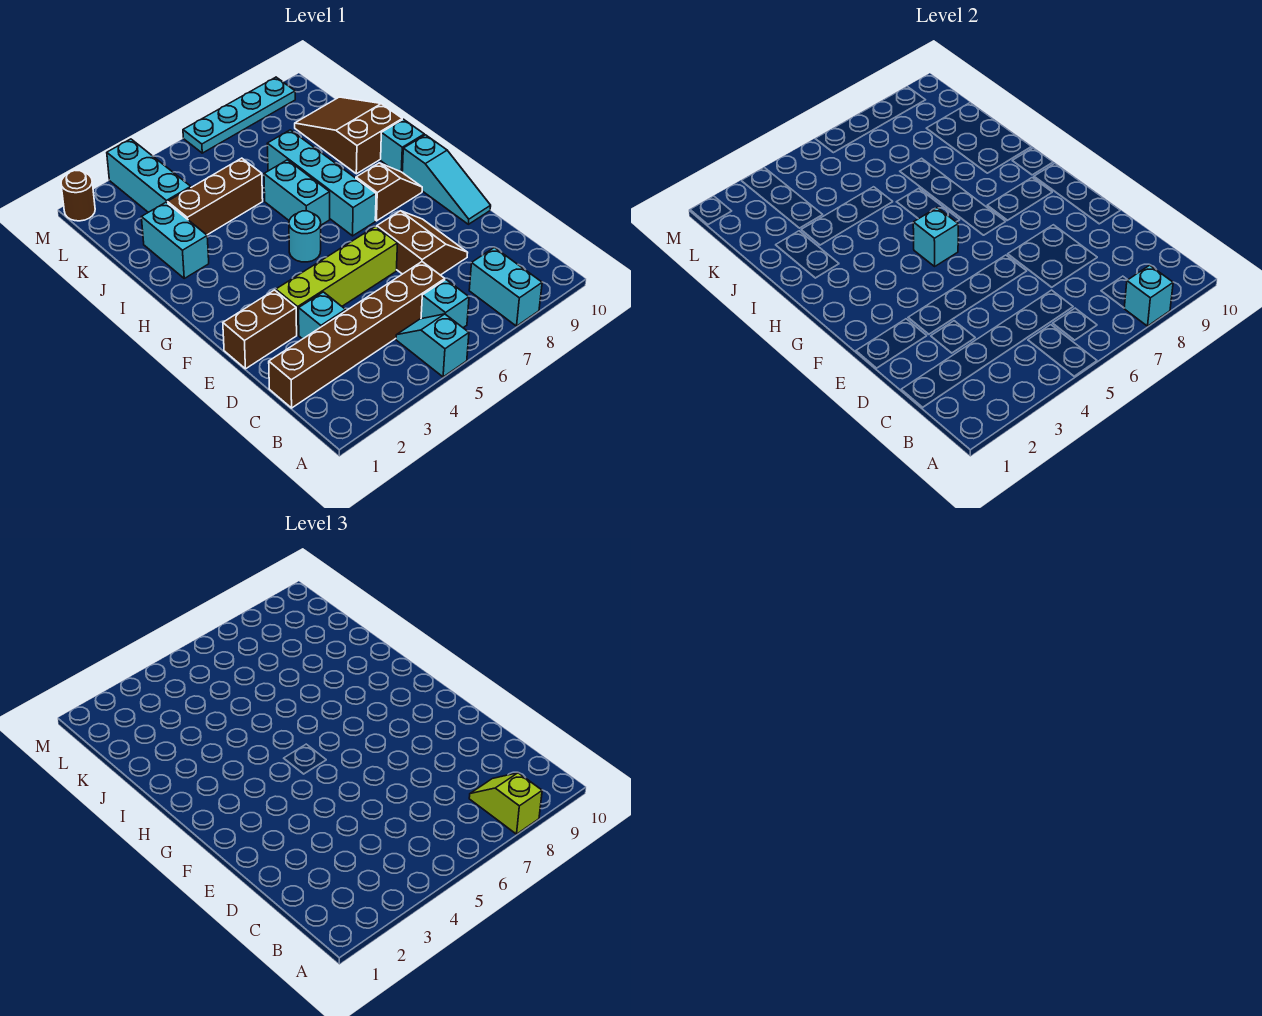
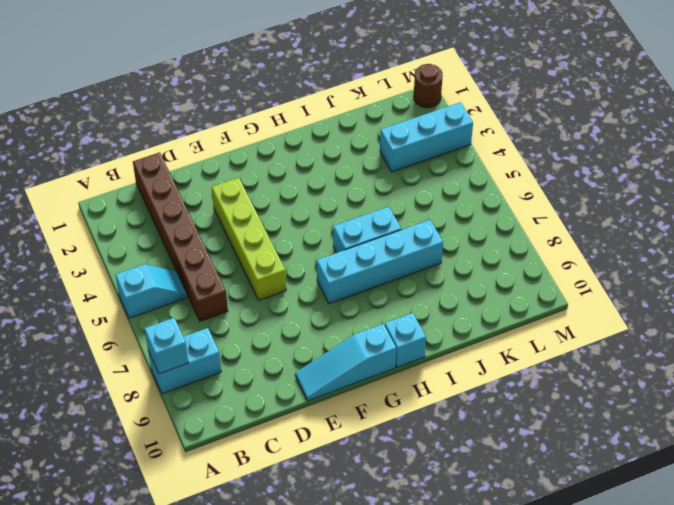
none -> cyan 1x1 brick [421,280,469,328]
none -> cyan 1x1 brick [299,292,346,339]
none -> brown 2x2 slope [377,211,468,275]

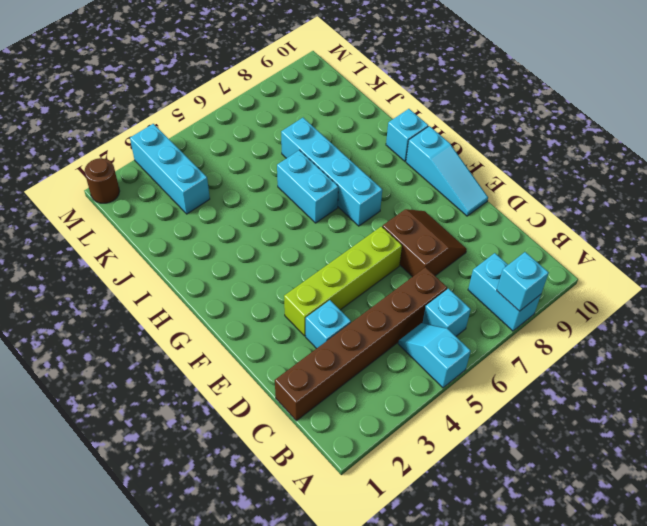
none -> brown 1x2 brick [223,290,297,369]
none -> cyan 1x1 round brick [289,211,321,262]
none -> brown 1x2 slope [356,163,422,221]

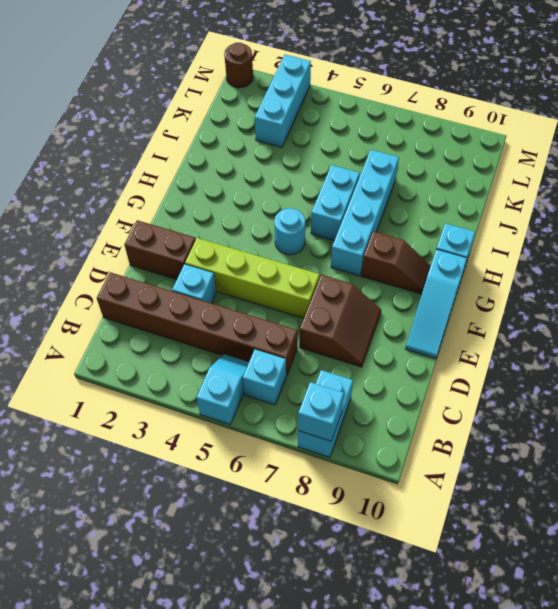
none -> cyan 1x2 brick [142,202,209,278]
none -> brown 2x3 slope [295,97,402,174]
none -> brown 1x3 brick [167,158,263,235]

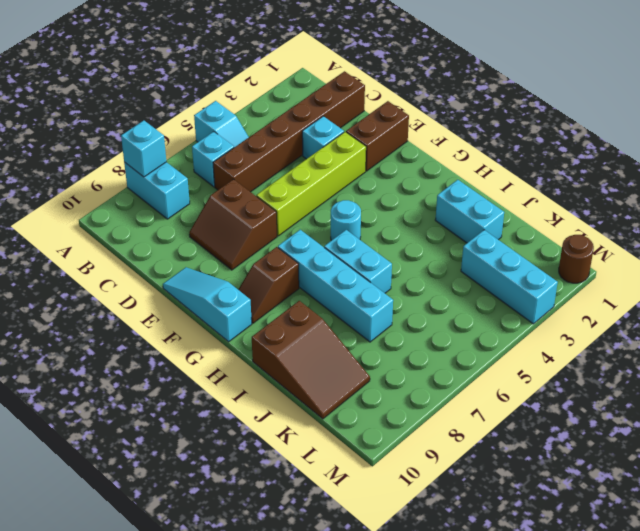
none -> cyan 1x1 brick [381,119,424,172]
none -> brown 1x3 brick [167,158,263,235]
none -> cyan 1x4 plate [183,77,295,153]

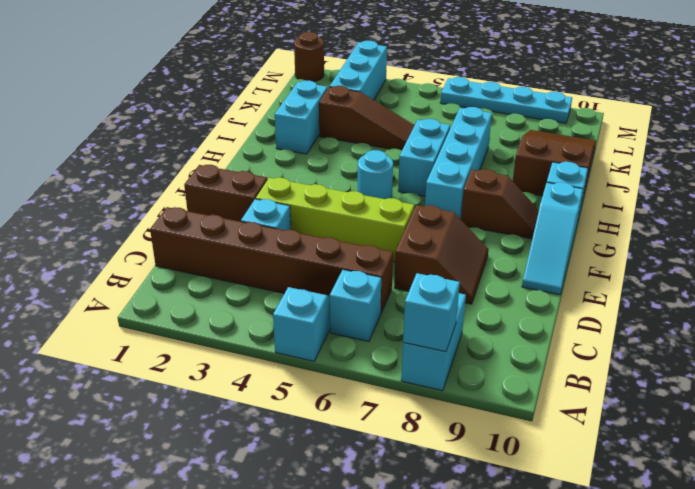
brown 1x3 slope [319,86,415,150] -> brown 1x3 brick [167,158,263,235]
none -> cyan 1x1 brick [913,208,958,266]
none -> lime 1x2 slope [469,773,542,834]

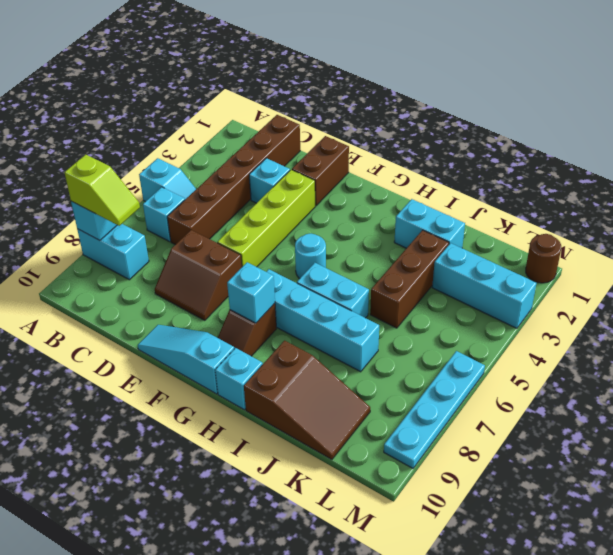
cyan 1x1 brick [227,262,275,323] -> cyan 1x1 brick moved to [913,208,958,266]

